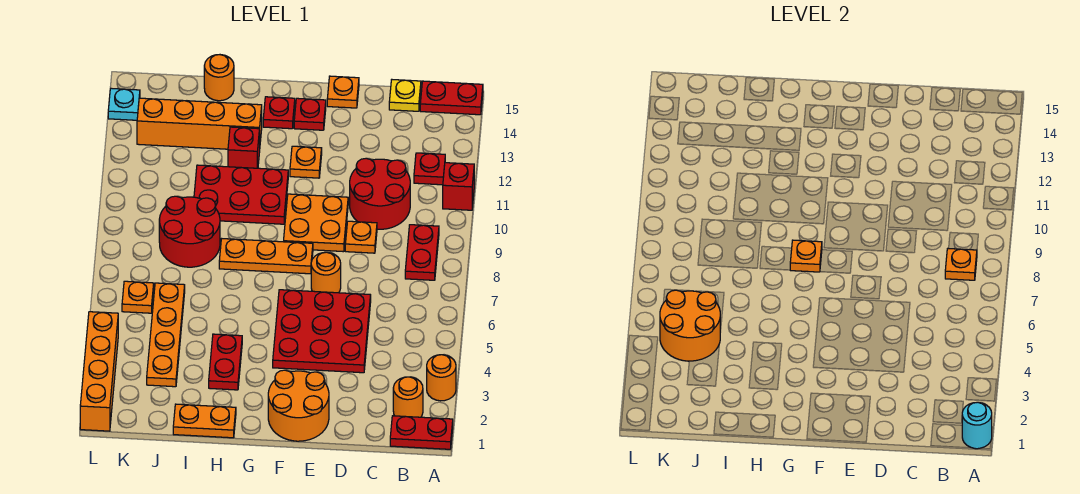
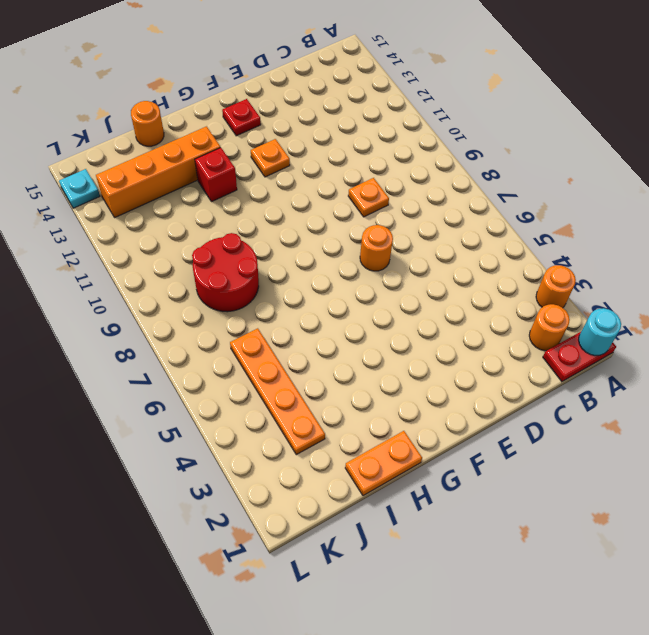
none -> red 1x1 brick [443,163,474,210]
none -> red 1x2 plate [420,81,483,115]
none -> red 1x2 plate [405,225,439,280]
none -> red 1x1 plate [414,153,445,185]

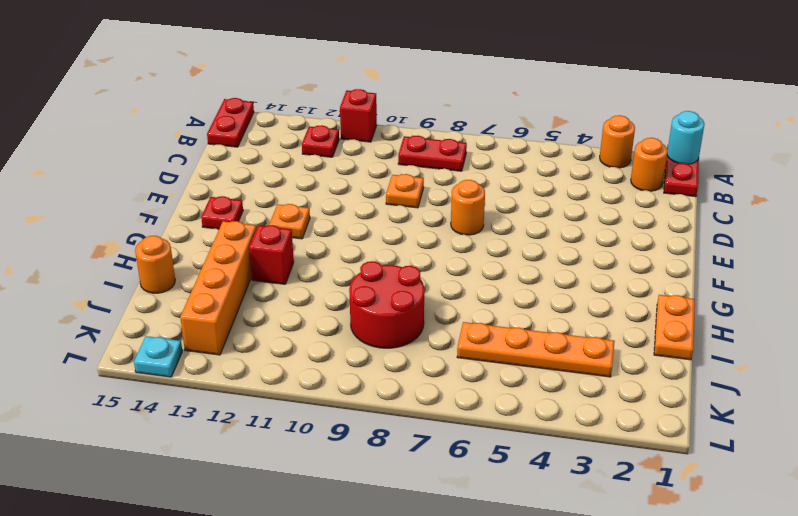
none -> red 2x2 round brick [350,158,410,229]
none -> yellow 1x1 plate [389,80,421,111]
none -> red 3x3 plate [273,290,371,373]
none -> orange 2x2 round brick [268,370,329,441]

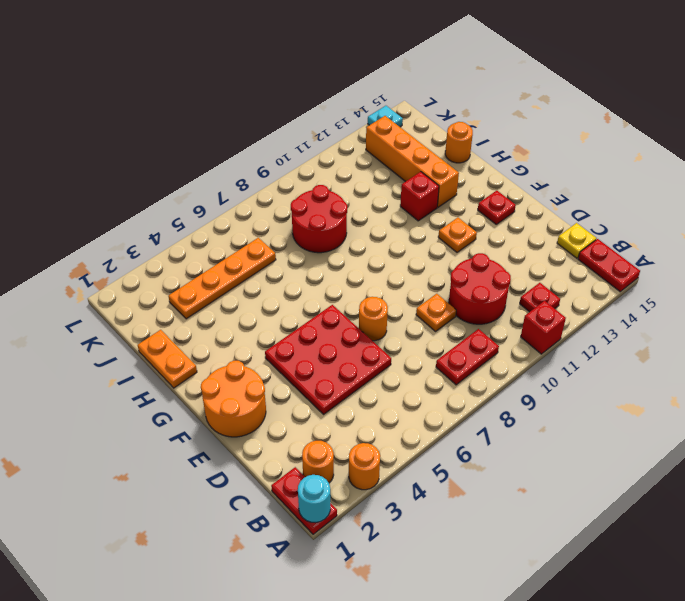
none -> orange 2x2 plate [284,194,348,252]
none -> orange 1x1 plate [327,76,359,108]
none -> orange 1x3 plate [219,239,313,274]
none -> red 2x3 plate [194,165,288,224]

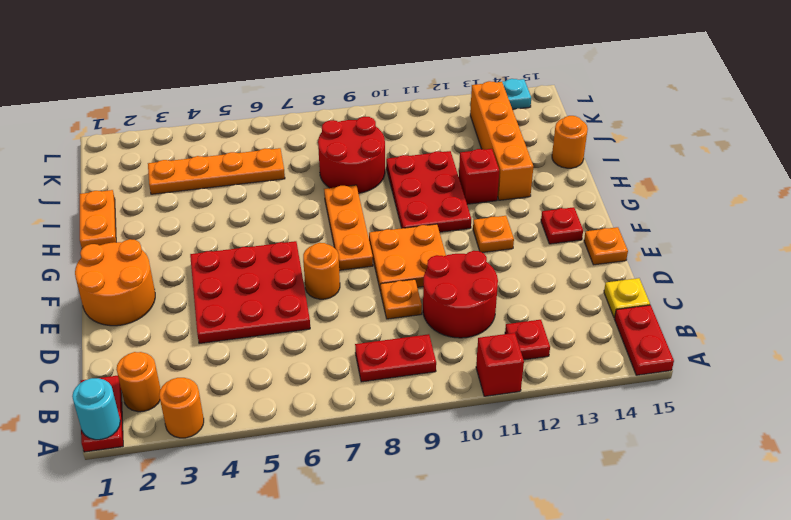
none -> red 1x1 plate [263,97,295,129]
none -> red 1x2 plate [209,334,242,390]
none -> orange 1x1 plate [122,281,154,313]
none -> orange 1x4 brick [80,312,118,431]

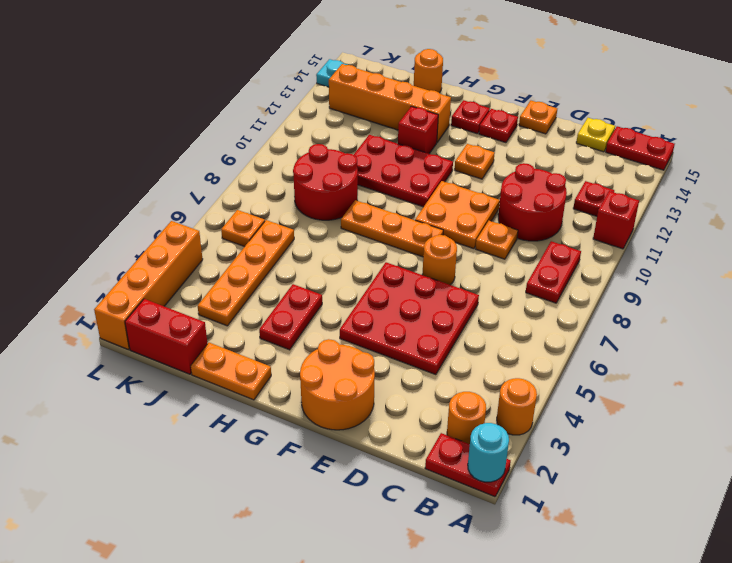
red 1x2 brick [125,299,207,374] -> none
none -> orange 1x1 plate [945,248,977,280]
none -> orange 1x1 plate [790,240,822,272]
none -> orange 2x2 round brick [660,290,720,361]

